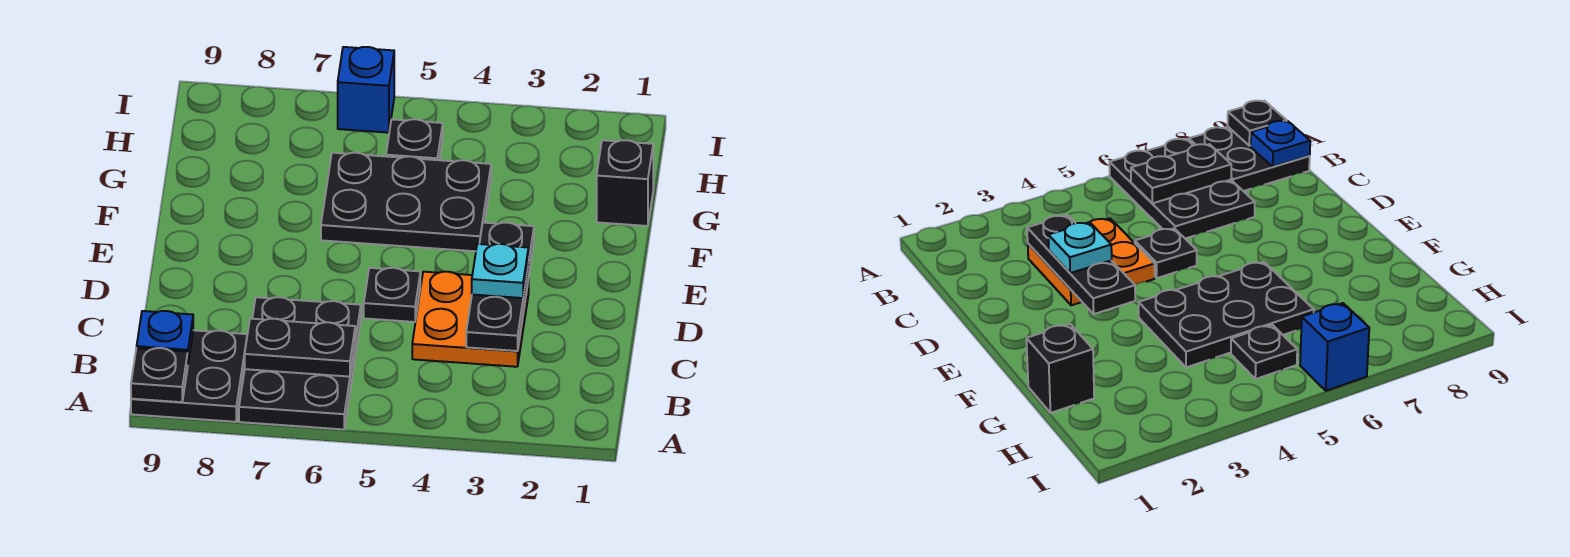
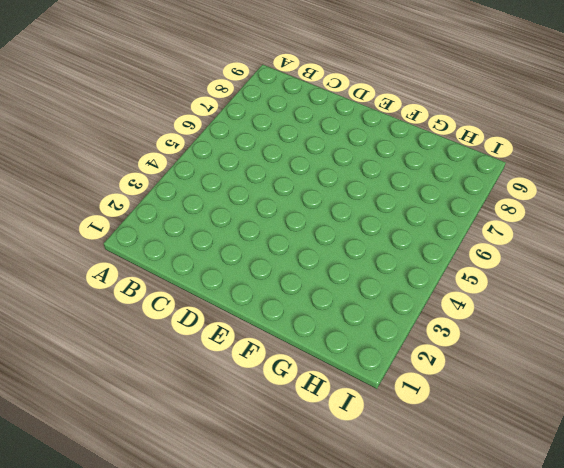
none -> black 2x3 plate [239,297,361,429]
none -> black 2x2 plate [131,330,247,422]
none -> orange 2x2 plate [412,272,529,367]

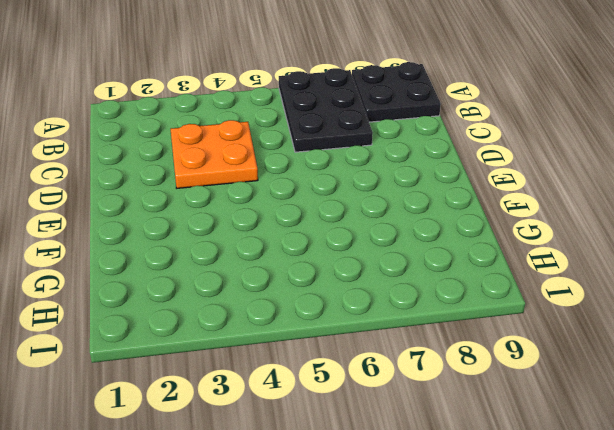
none -> black 1x1 plate [364,268,420,322]
none -> black 2x3 plate [321,153,491,251]
none -> black 1x1 brick [597,140,653,226]

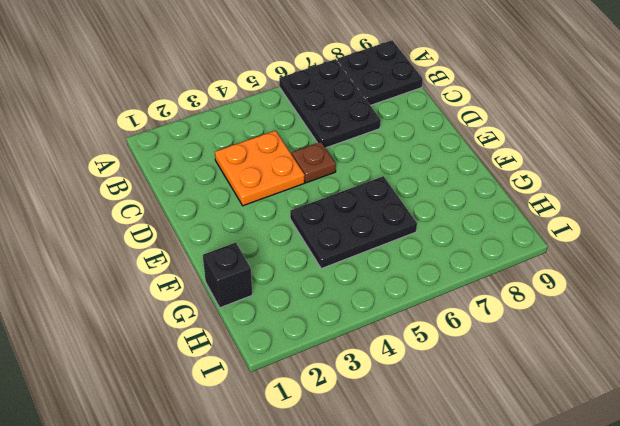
brown 1x1 plate [292,142,336,183] -> black 1x1 plate [364,268,420,322]
none -> black 1x1 plate [386,119,443,160]
none -> blue 1x1 brick [338,47,394,133]
none -> black 1x1 plate [131,348,188,402]

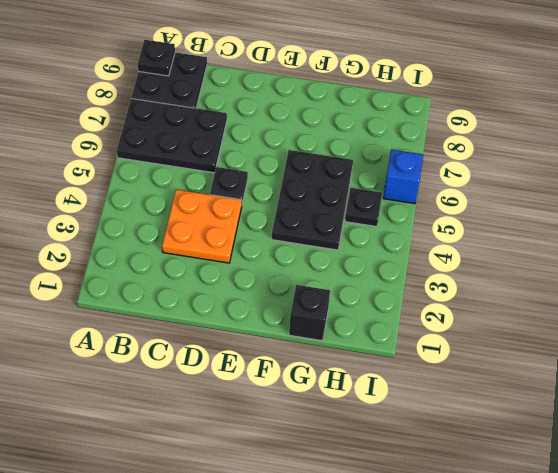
none -> black 1x2 plate [245,319,355,377]
none -> blue 1x1 plate [137,311,193,362]
none -> black 1x3 plate [466,223,534,351]

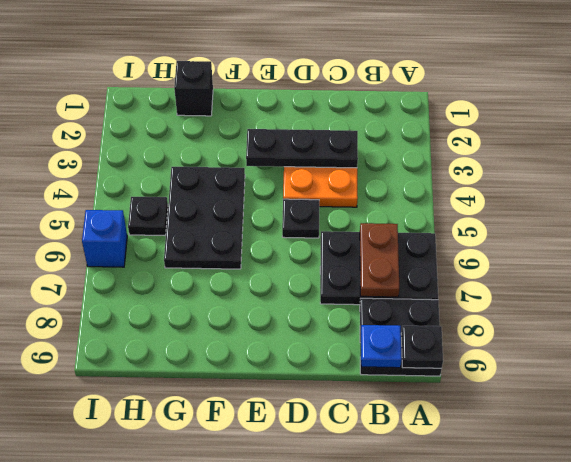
brown 1x2 plate [360,223,399,297] -> black 1x2 plate [245,319,355,377]
none -> cyan 1x1 plate [472,244,529,298]

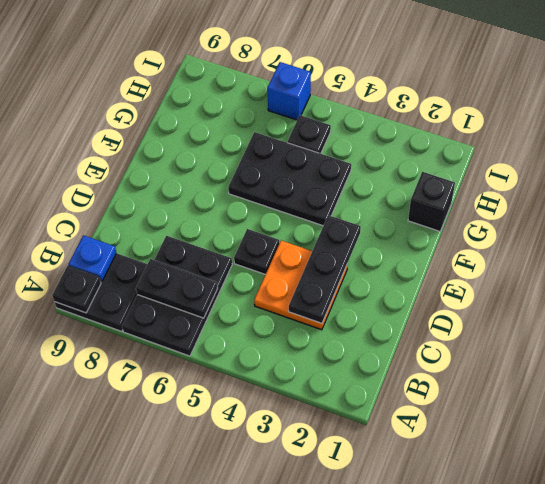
none -> cyan 1x1 plate [472,244,529,298]

